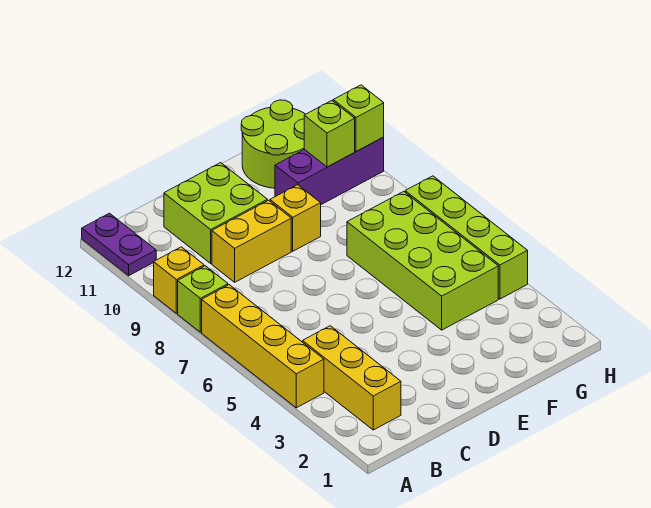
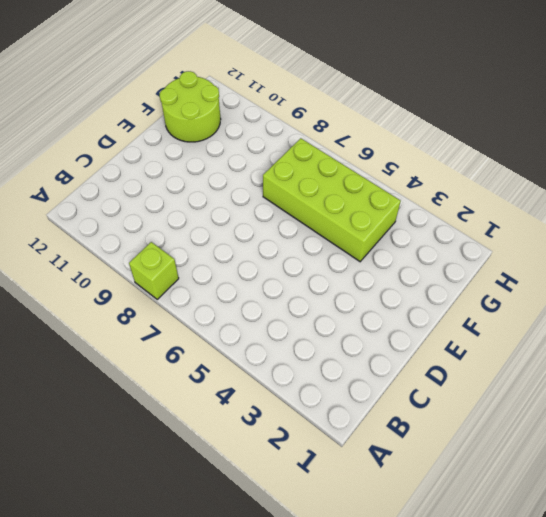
none -> yellow 1x4 brick [202,285,324,408]
none -> yellow 1x1 brick [154,247,204,313]
none -> purple 1x2 plate [82,213,156,276]

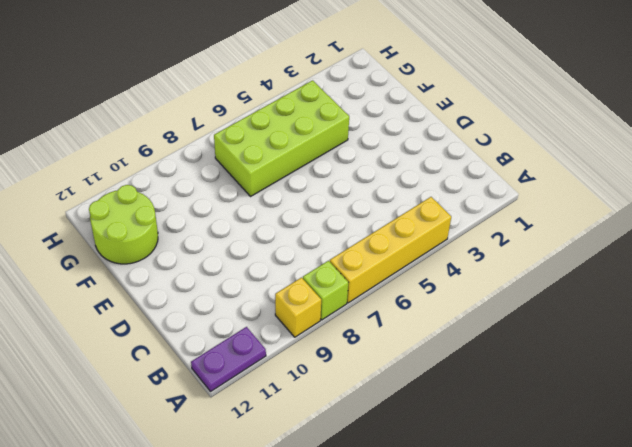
none -> yellow 1x3 brick [303,326,401,430]
none -> yellow 1x2 brick [212,200,291,282]
none -> lime 2x2 brick [164,163,267,263]

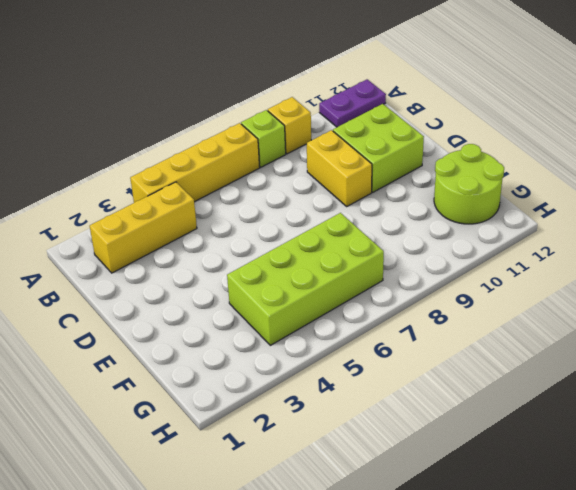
none -> yellow 1x1 brick [270,185,321,251]
none -> purple 1x3 brick [275,137,384,205]
none -> lime 1x4 brick [405,176,528,299]

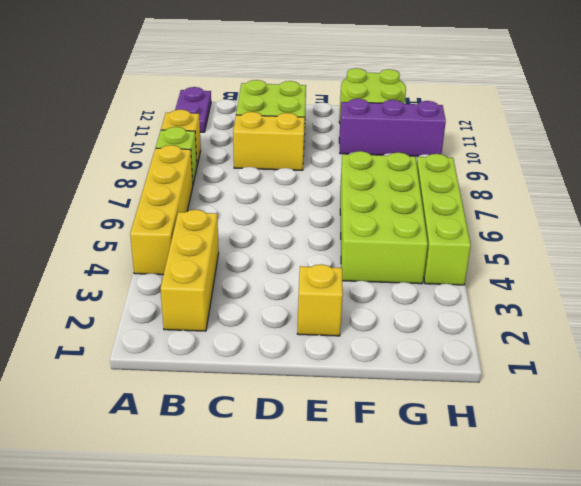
yellow 1x1 brick [297,264,343,336] -> yellow 1x1 brick moved to [270,185,321,251]
none -> lime 1x1 brick [304,101,355,167]
none -> lime 1x1 brick [333,85,384,152]

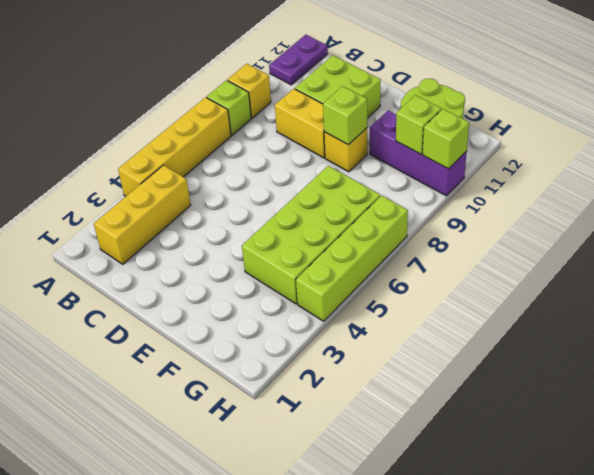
lime 1x1 brick [323,86,367,145] -> none

